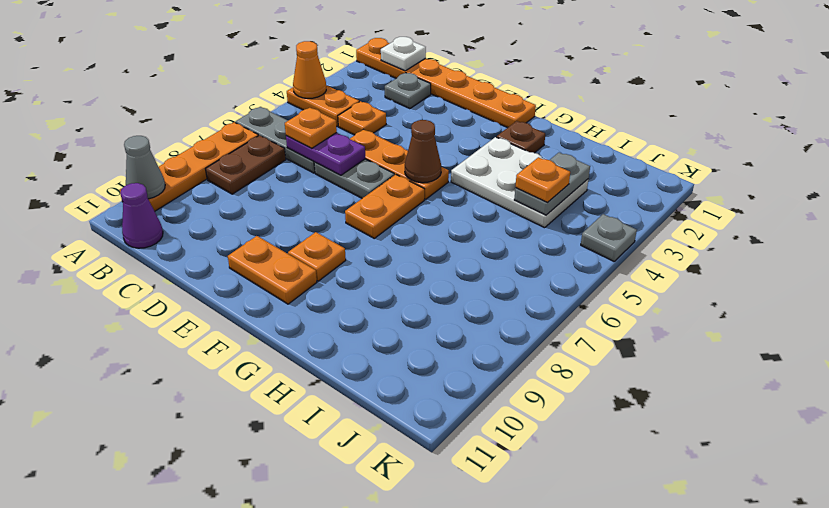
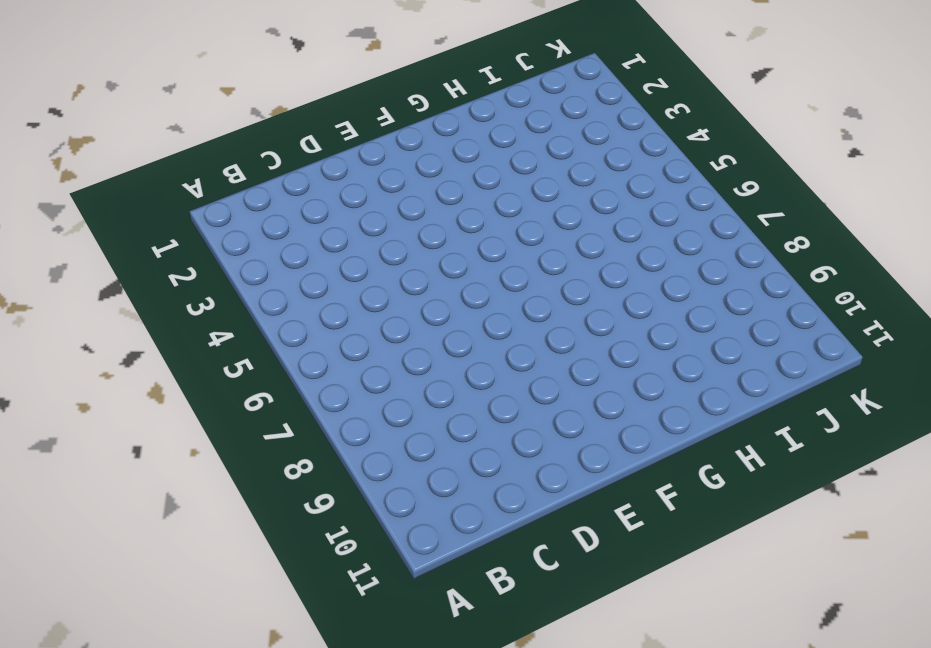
none -> orange 1x6 plate [356,38,536,128]
none -> orange 1x2 plate [287,85,359,126]
none -> grey 1x3 plate [236,107,315,173]

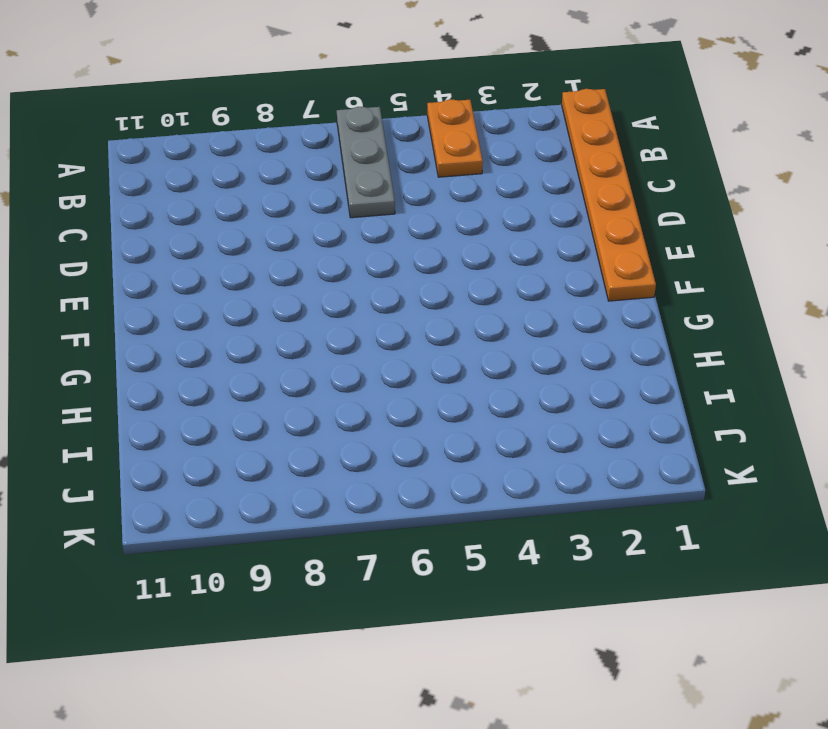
none -> orange 1x4 plate [120,122,258,211]
none -> brown 1x2 plate [206,135,286,194]
none -> purple 1x1 cone [120,183,163,248]

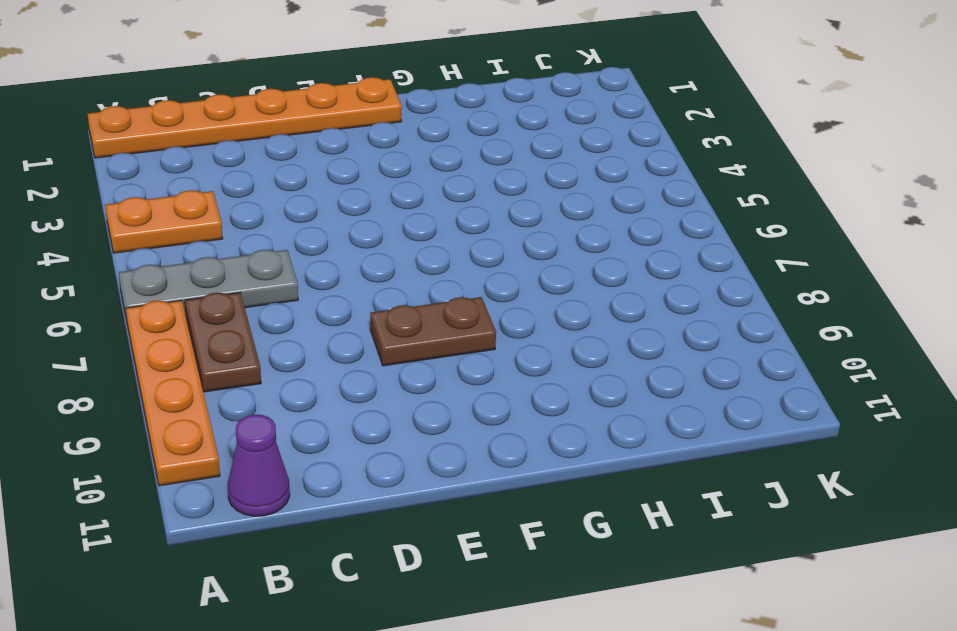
brown 1x2 plate [370,297,496,366] -> none
none -> grey 1x1 plate [385,73,431,109]
none -> orange 1x1 plate [338,101,386,135]
none -> orange 1x3 plate [350,129,449,199]

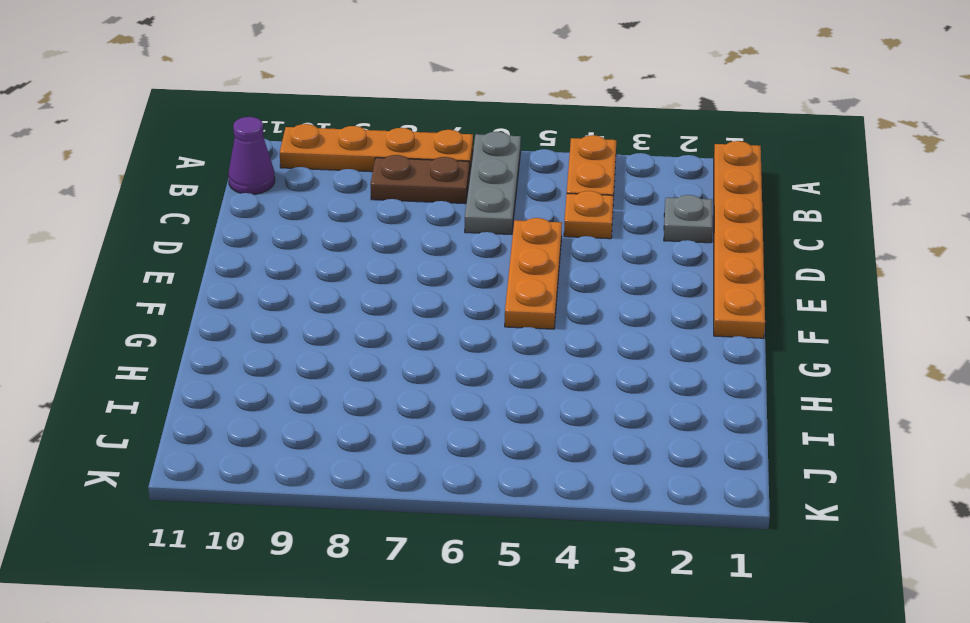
none -> grey 1x2 plate [314,159,394,198]
none -> orange 1x2 plate [228,236,317,304]
none -> orange 1x2 plate [345,175,424,238]

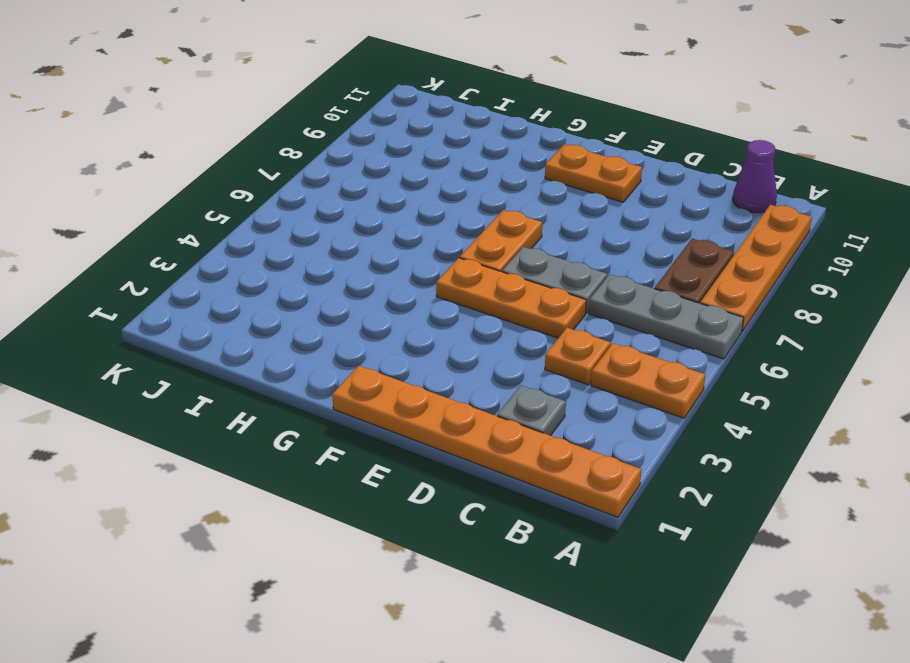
none -> orange 1x1 plate [288,232,346,281]
none -> brown 1x1 plate [497,121,545,153]
none -> white 2x3 plate [451,137,588,228]

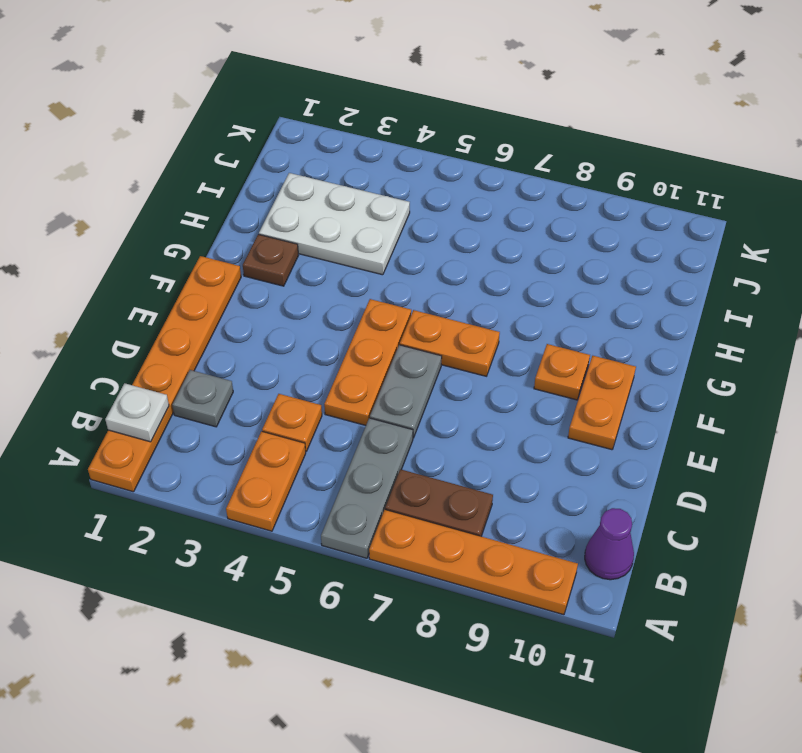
white 2x3 plate [259,173,410,275] -> white 2x3 plate turned to [451,137,588,228]
none -> grey 1x1 plate [581,214,637,261]
none -> orange 1x1 cone [293,41,326,98]
none -> grey 1x1 cone [124,136,165,199]

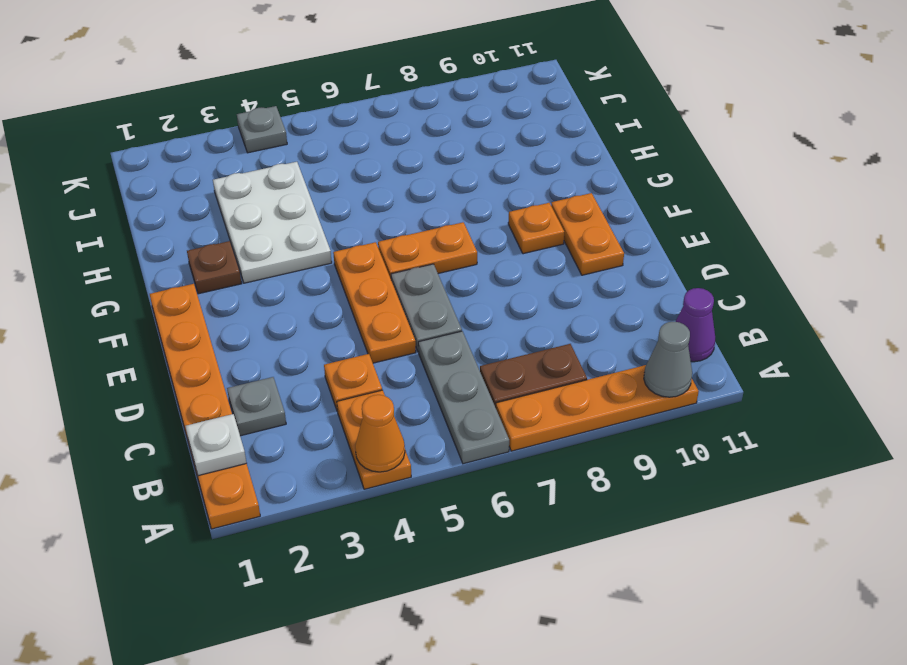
none -> purple 1x2 plate [286,133,365,175]
none -> brown 1x1 cone [405,120,441,183]
none -> grey 1x2 plate [514,153,590,215]

